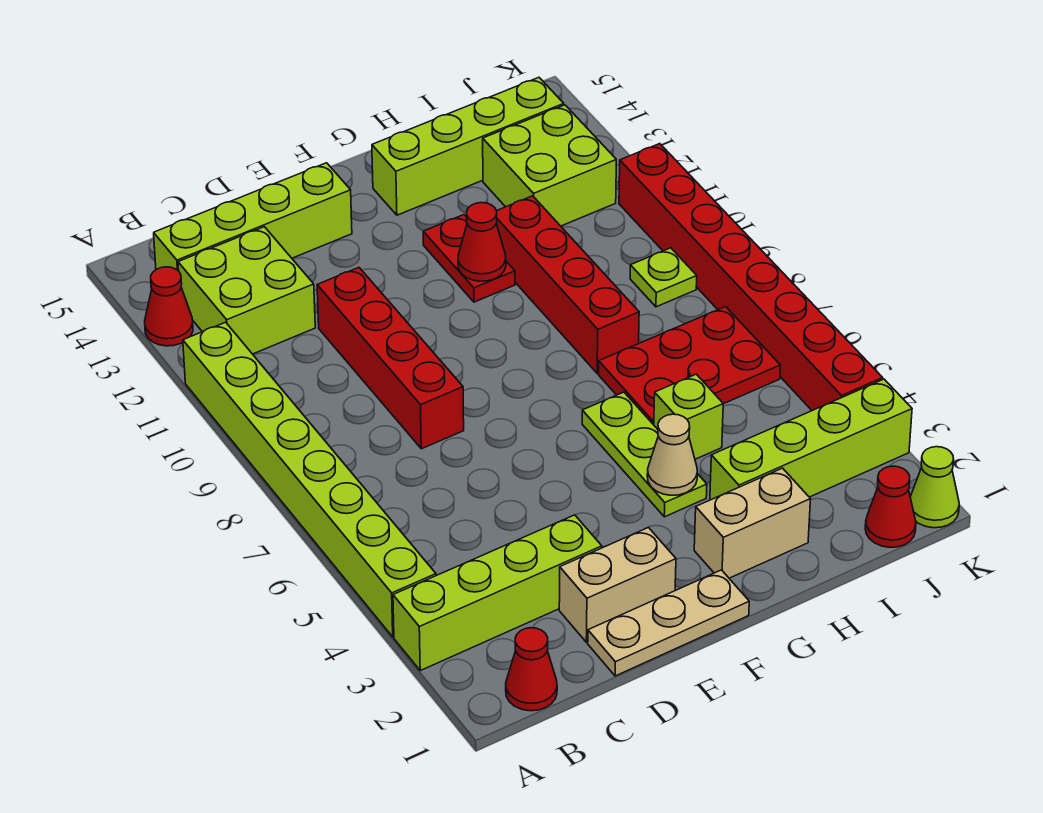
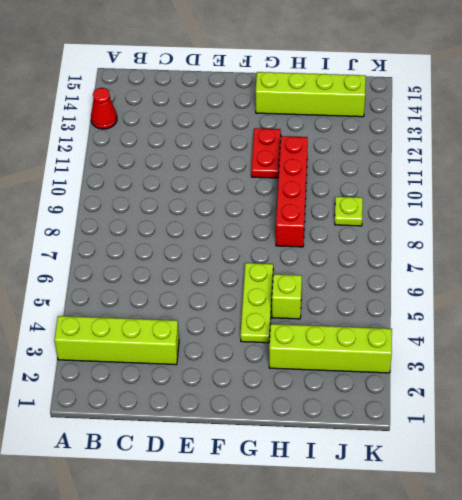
none -> lime 1x8 brick [183,322,436,637]
none -> red 1x1 cone [506,628,557,711]
none -> lime 2x2 brick [178,227,315,354]

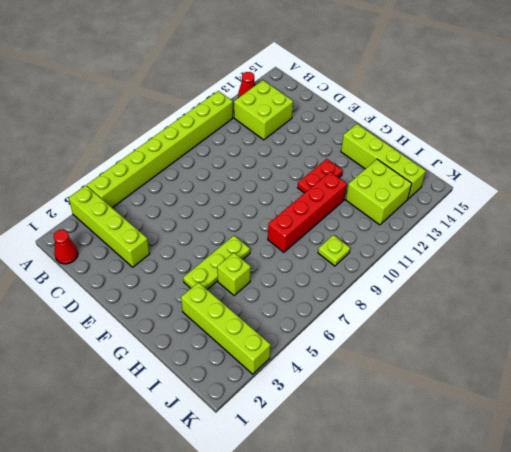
none -> lime 1x4 brick [154,163,352,271]
none -> tan 1x3 plate [588,570,749,676]
none -> tan 1x2 brick [559,528,676,642]

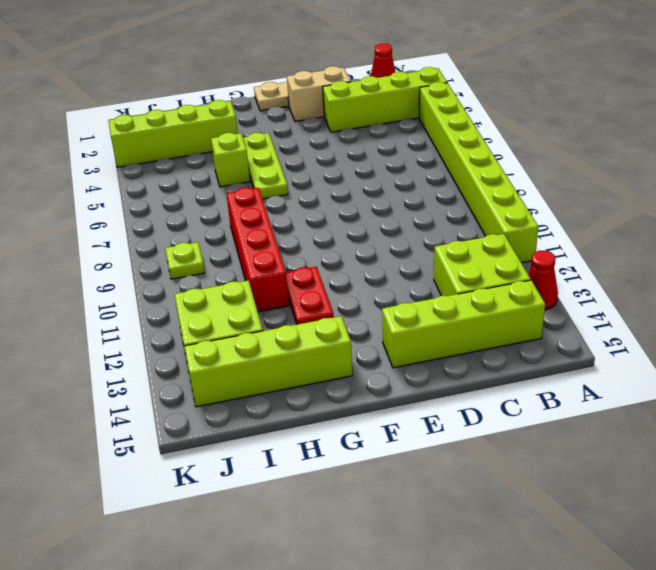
none -> red 1x4 brick [317,268,464,449]
none -> tan 1x2 brick [694,468,811,578]
none -> red 2x3 plate [599,307,780,425]

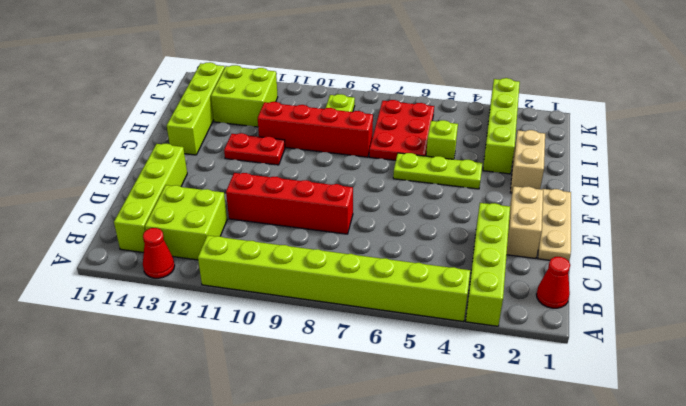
none -> red 1x1 cone [865,466,916,547]
none -> lime 1x1 cone [910,447,959,528]
none -> red 1x8 brick [619,144,883,410]

